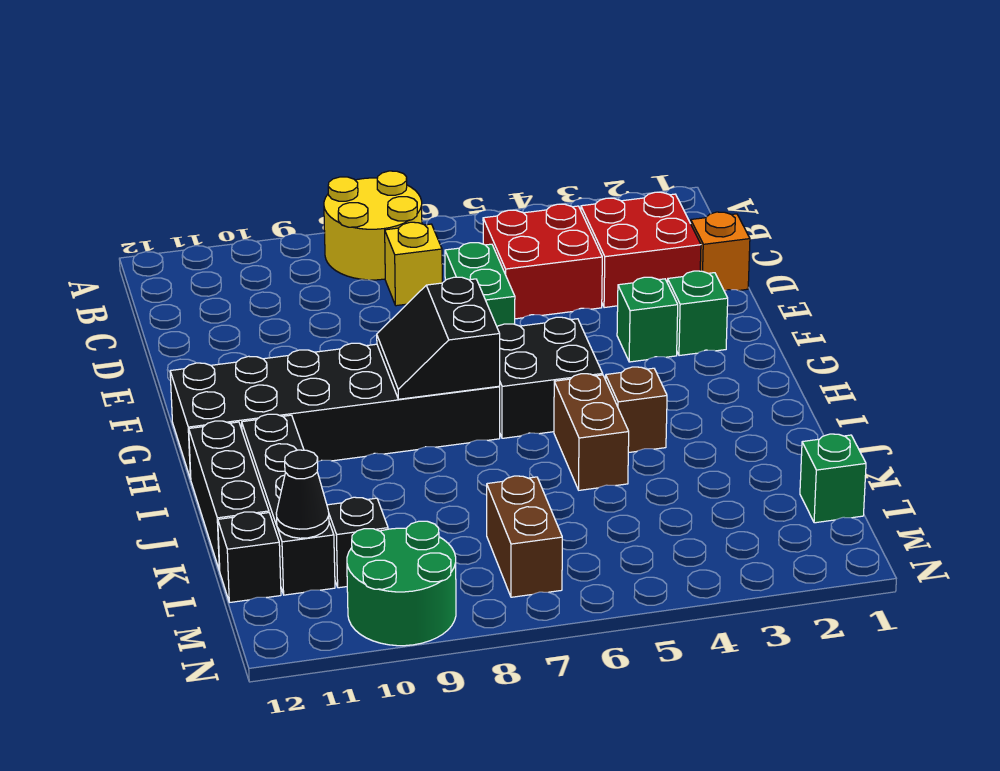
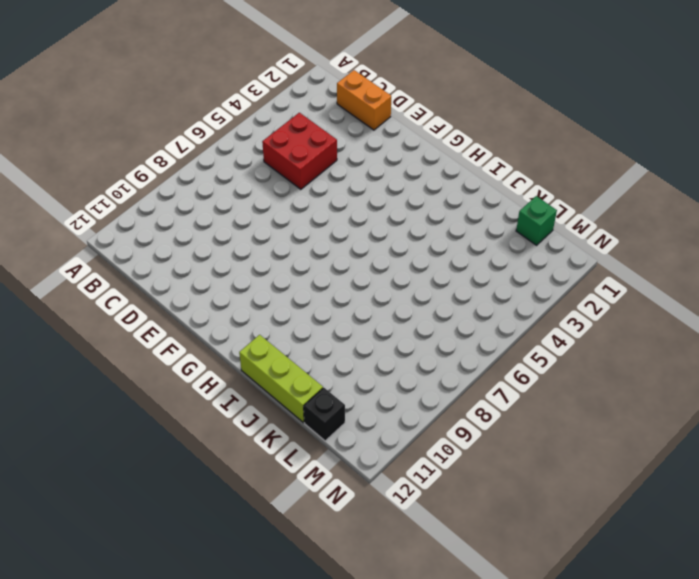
orange 1x2 brick [337,70,391,130] -> orange 1x1 brick [691,212,750,291]
lime 1x3 brick [239,335,323,423] -> black 1x3 brick [189,421,269,571]
none -> yellow 2x2 round brick [324,171,422,280]
none -> red 2x2 brick [581,192,701,308]
none -> yellow 1x1 brick [385,222,442,306]

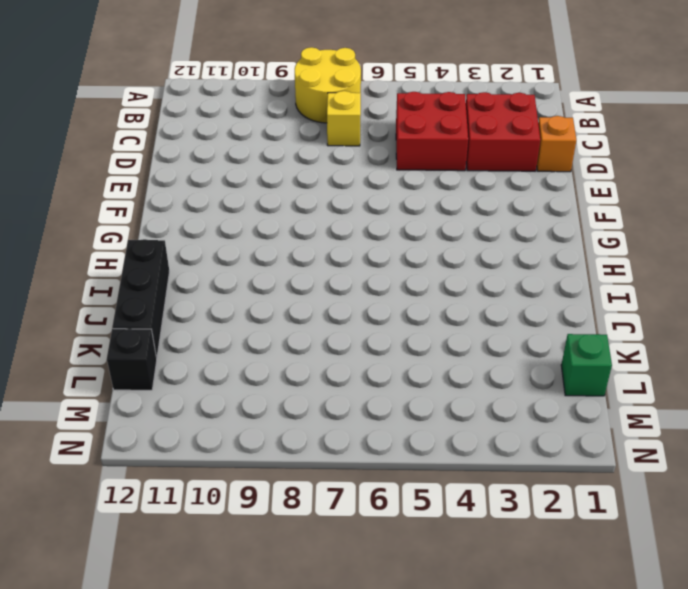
none -> green 1x2 brick [445,243,515,326]
none -> green 1x1 brick [668,271,728,356]
none -> green 1x1 brick [617,277,678,362]

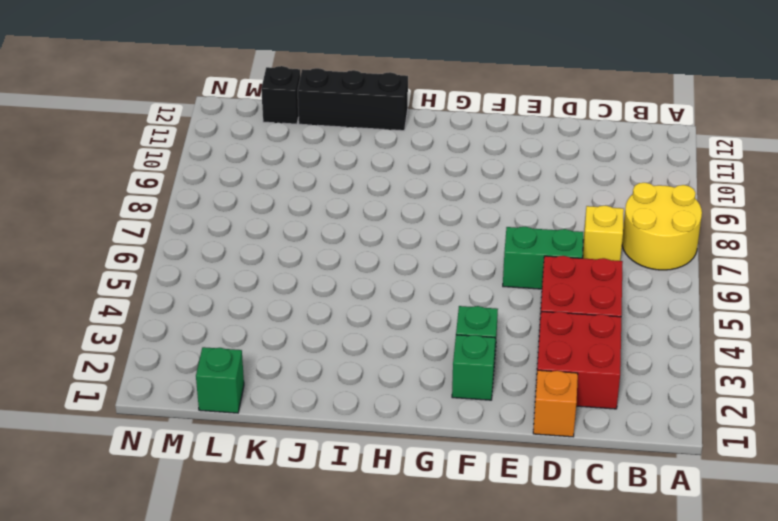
none -> black 2x2 brick [497,317,603,438]
none -> black 2x6 brick [170,343,500,479]
none -> brown 1x1 brick [606,367,667,453]

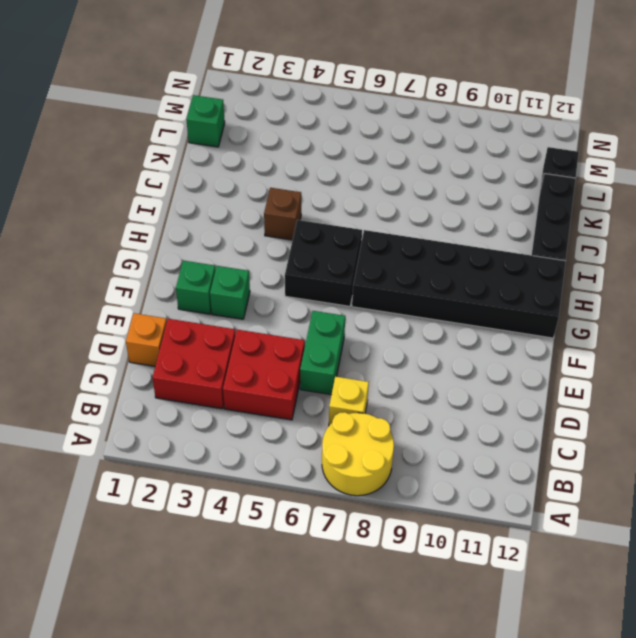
none -> brown 1x2 brick [554,374,629,490]
none -> black 1x4 brick [242,414,335,595]
none -> brown 1x2 brick [487,476,562,597]

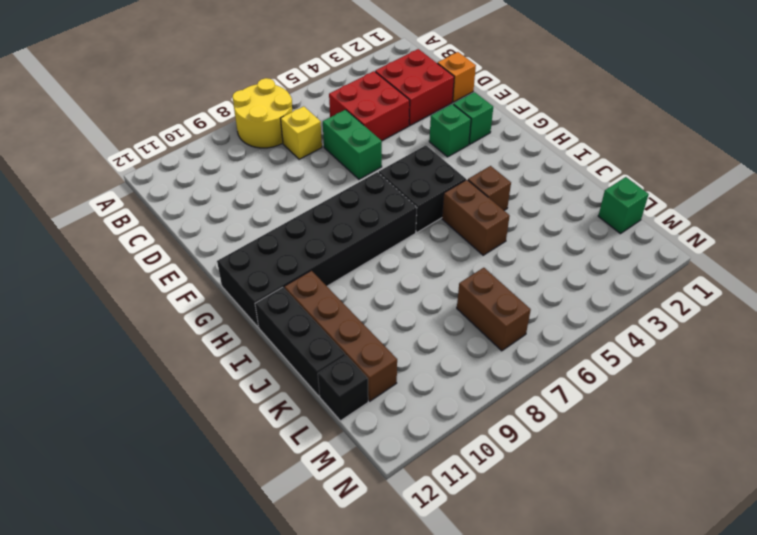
brown 1x4 brick [284,271,397,401] -> black 1x4 brick [242,414,335,595]
none -> black 1x1 brick [327,497,388,588]
none -> green 2x2 round brick [347,521,456,646]
none -> black 2x2 slope [377,277,500,399]

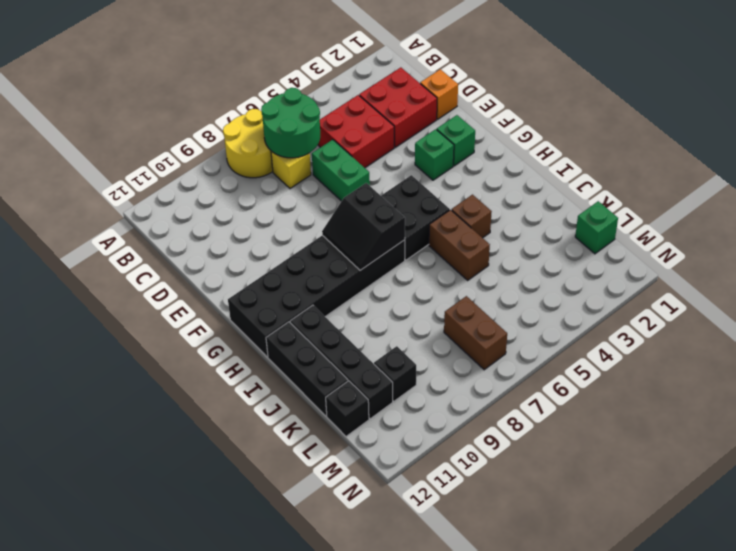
green 2x2 round brick [261,88,320,158] -> green 2x2 round brick moved to [347,521,456,646]
none -> black 1x1 cone [276,450,329,538]

